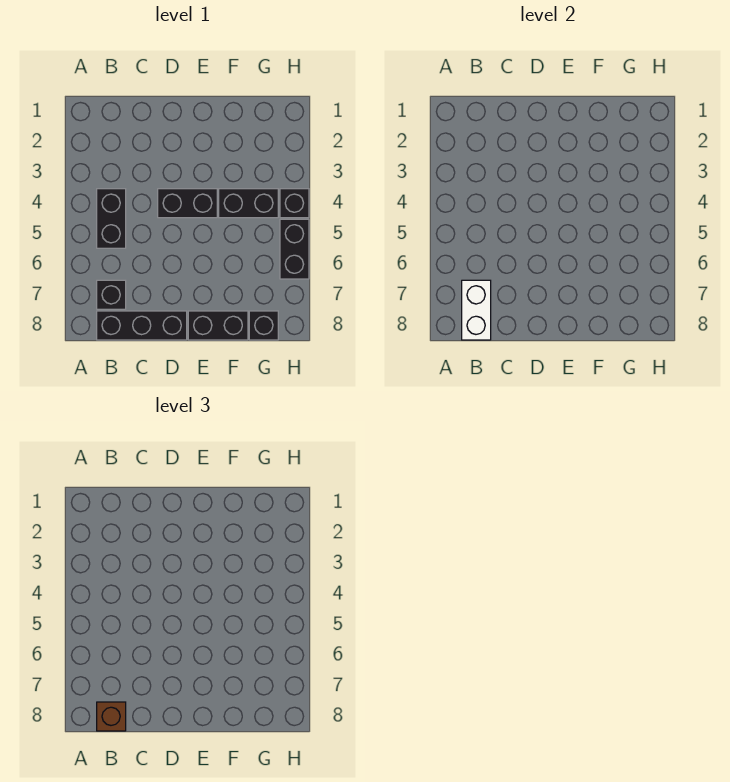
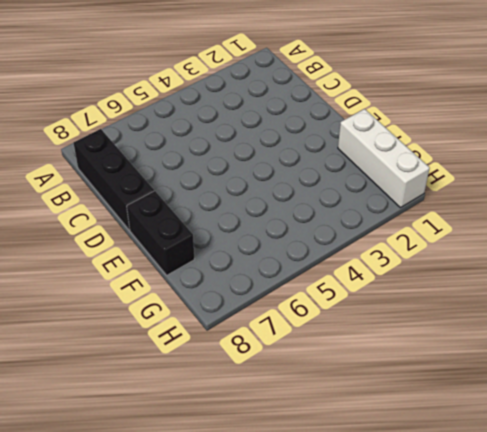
white 1x3 brick [338,109,430,208] -> none
none -> black 1x2 brick [97,189,126,248]
none -> black 1x1 brick [97,280,126,309]

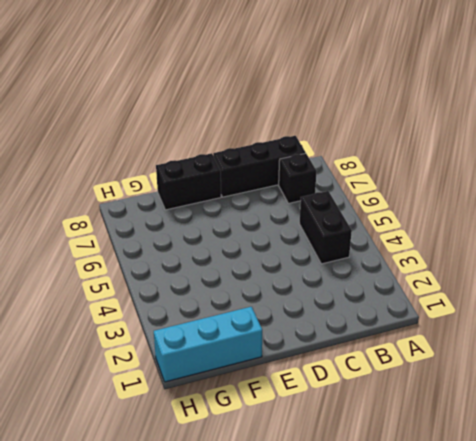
cyan 1x3 brick [154,307,262,382] -> none
none -> black 1x2 brick [158,189,217,218]
none -> black 1x2 brick [219,189,278,218]

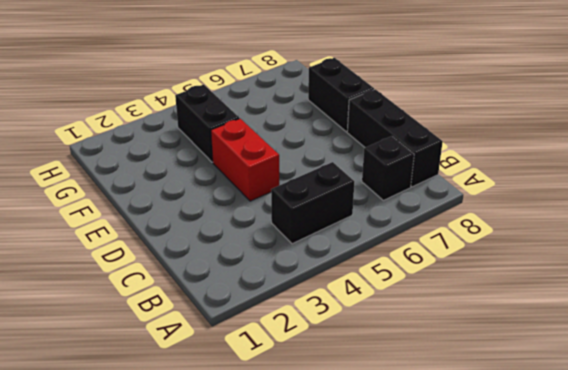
red 1x2 brick [211,119,279,201] -> black 1x2 brick [158,189,217,218]
none -> black 1x1 brick [249,311,278,340]
none -> black 1x1 brick [280,189,309,218]

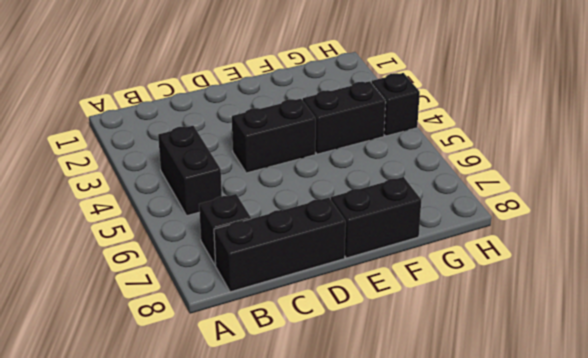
none -> black 1x1 brick [249,311,278,340]
none -> black 1x2 brick [280,219,309,279]

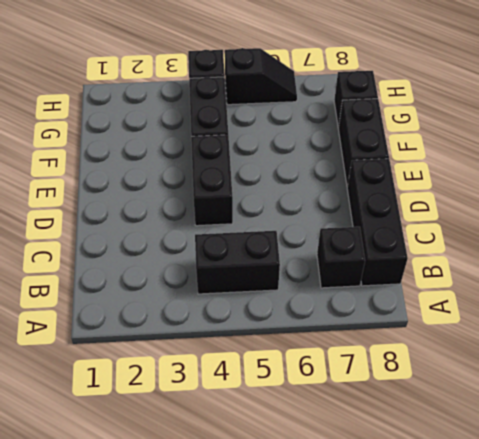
black 1x2 slope [225,48,297,105] -> black 1x2 brick [280,219,309,279]
none -> white 1x2 brick [462,280,491,340]
none -> brown 1x1 brick [97,702,126,731]

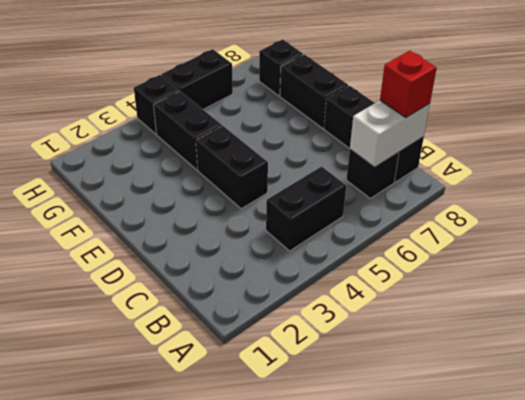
red 1x1 brick [380,51,437,118] -> brown 1x1 brick [97,702,126,731]

